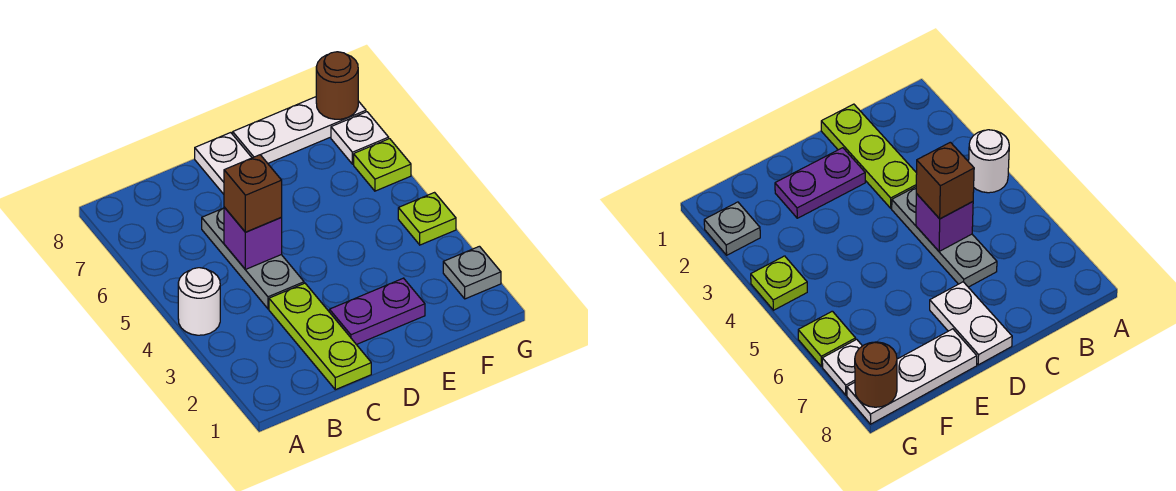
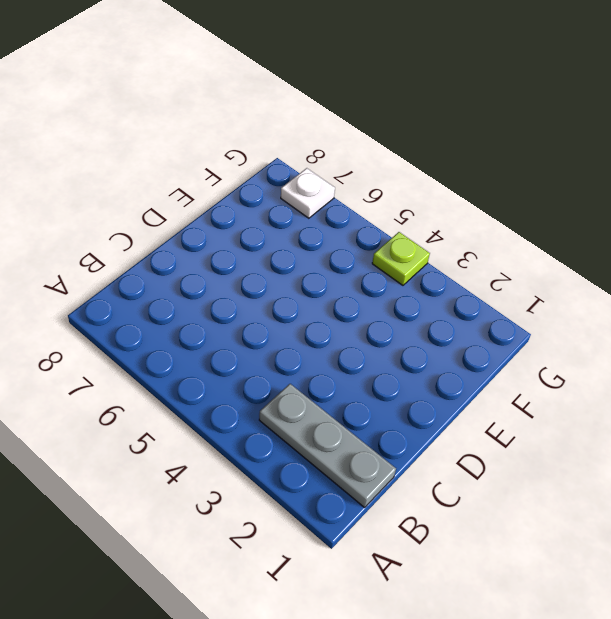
grey 1x3 plate [259,384,396,507] -> grey 1x3 plate moved to [202,208,304,309]
none -> white 1x1 round brick [178,268,220,335]
none -> lime 1x3 plate [269,283,371,390]
none -> purple 1x2 plate [329,278,425,345]

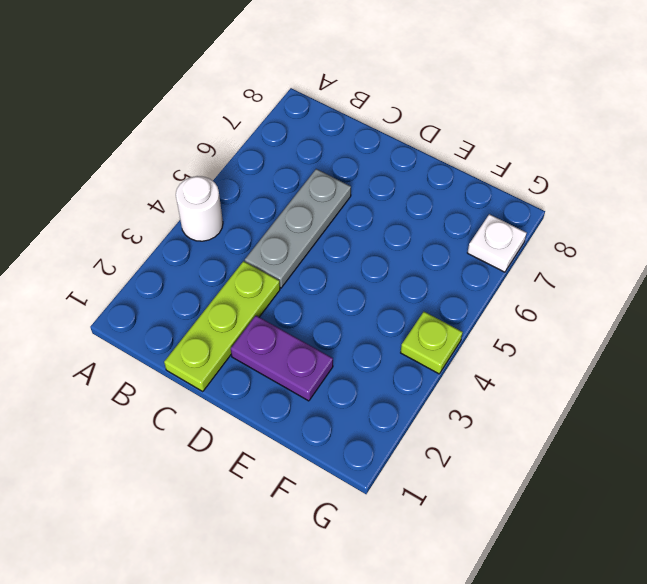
none -> white 1x2 plate [195,133,252,194]
none -> white 1x3 plate [233,97,366,163]
none -> grey 1x1 plate [443,246,501,299]

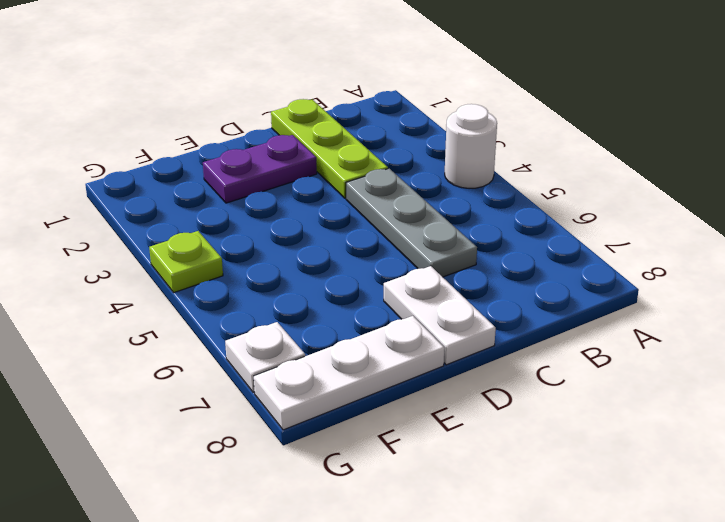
none -> grey 1x1 plate [443,246,501,299]
none -> lime 1x1 plate [354,139,411,191]
none -> purple 1x1 brick [224,207,282,269]

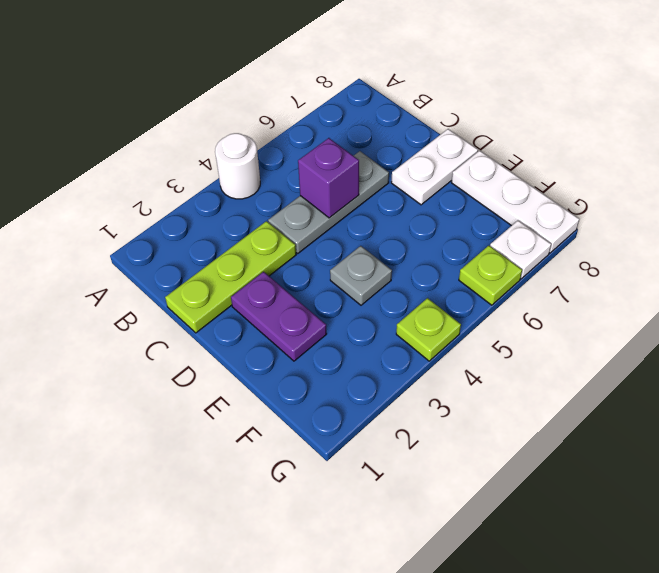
grey 1x1 plate [330,246,392,305] -> grey 1x1 plate moved to [443,246,501,299]
none -> brown 1x1 round brick [316,52,358,119]
none -> brown 1x1 brick [224,155,282,232]

